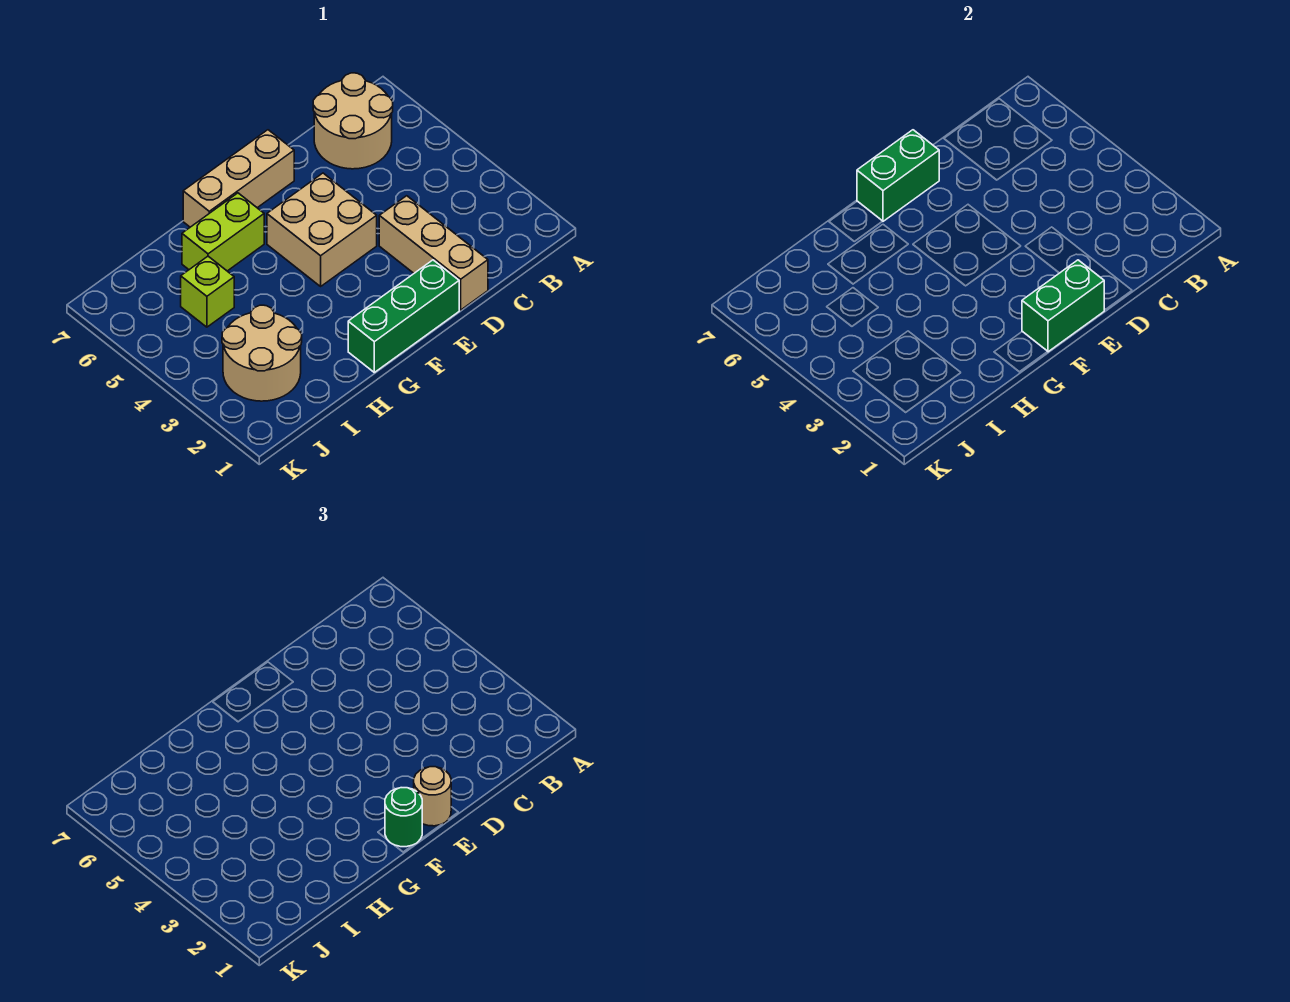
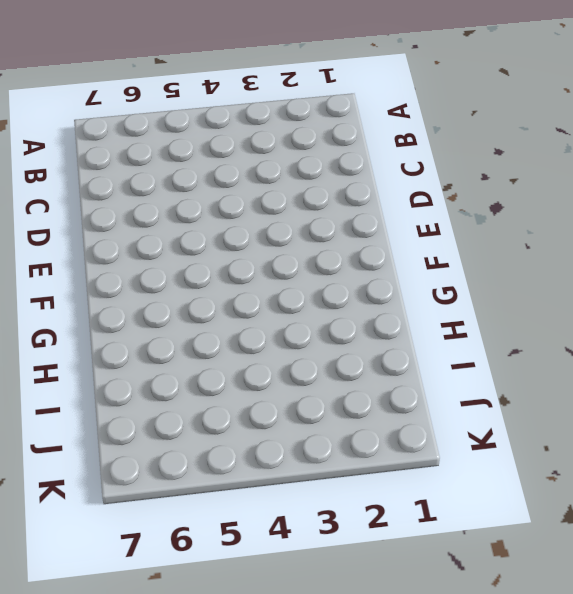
none -> tan 2x2 round brick [313,73,393,169]
none -> tan 1x3 brick [379,196,488,310]
none -> green 1x3 brick [348,260,459,372]

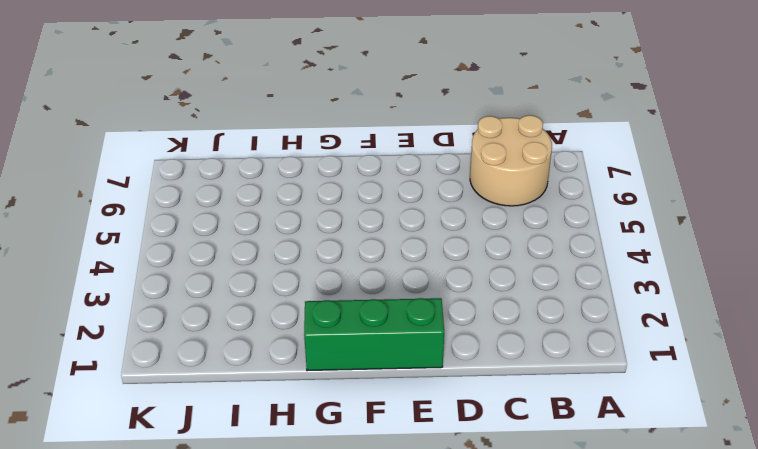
none -> tan 1x3 brick [379,196,488,310]
none -> tan 2x2 brick [267,173,377,286]
none -> tan 1x3 brick [183,130,294,227]

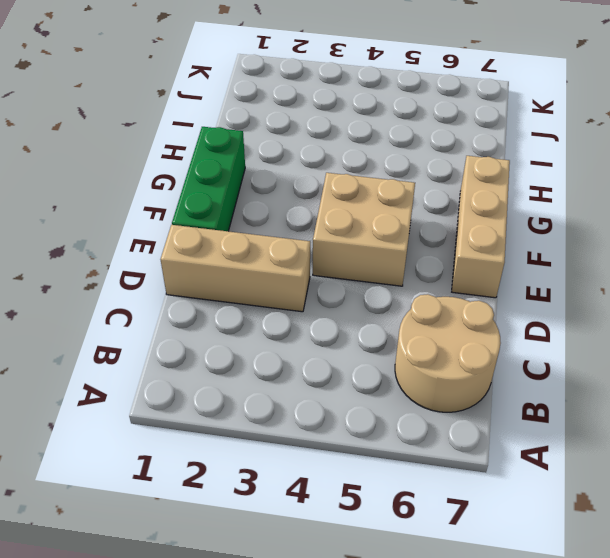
none -> lime 1x2 brick [182,193,264,271]
none -> tan 2x2 round brick [222,305,302,401]
none -> lime 1x1 brick [181,256,234,327]

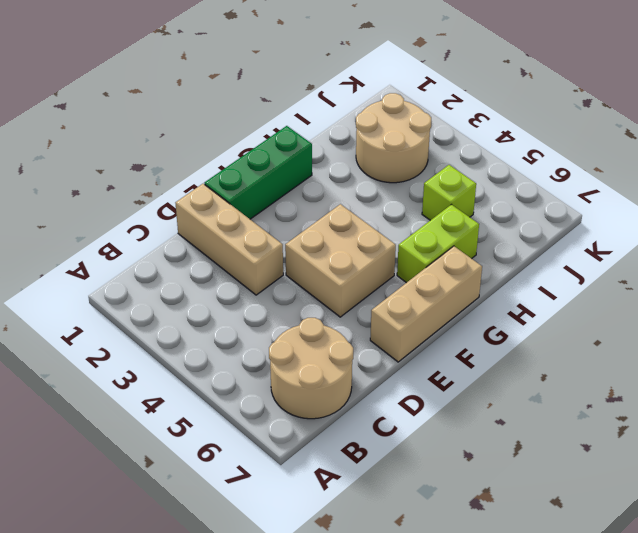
none -> green 1x2 brick [1022,260,1104,352]
none -> green 1x2 brick [857,130,939,221]
none -> tan 1x1 round brick [414,767,451,826]

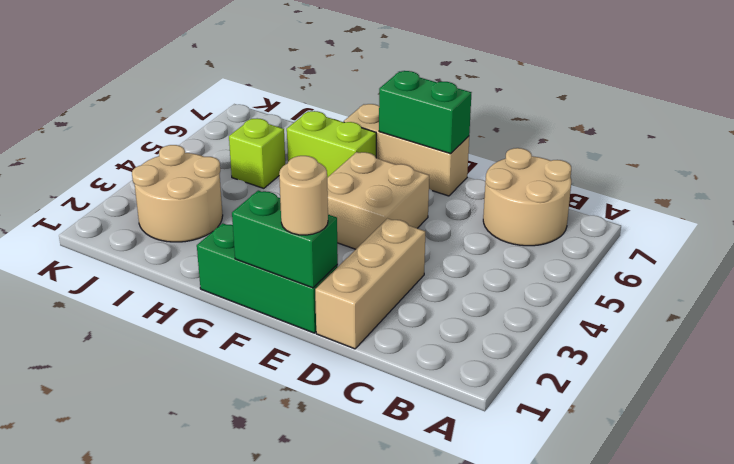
none -> green 1x1 round brick [385,788,422,847]

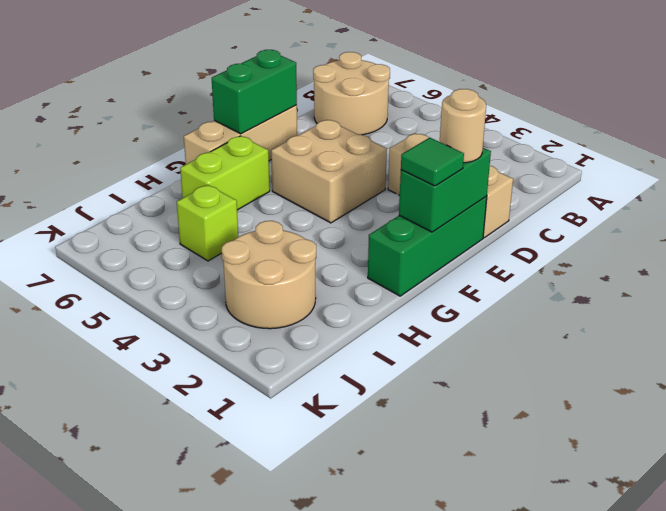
green 1x1 tile [401,138,464,186] -> green 1x1 round brick [385,788,422,847]

